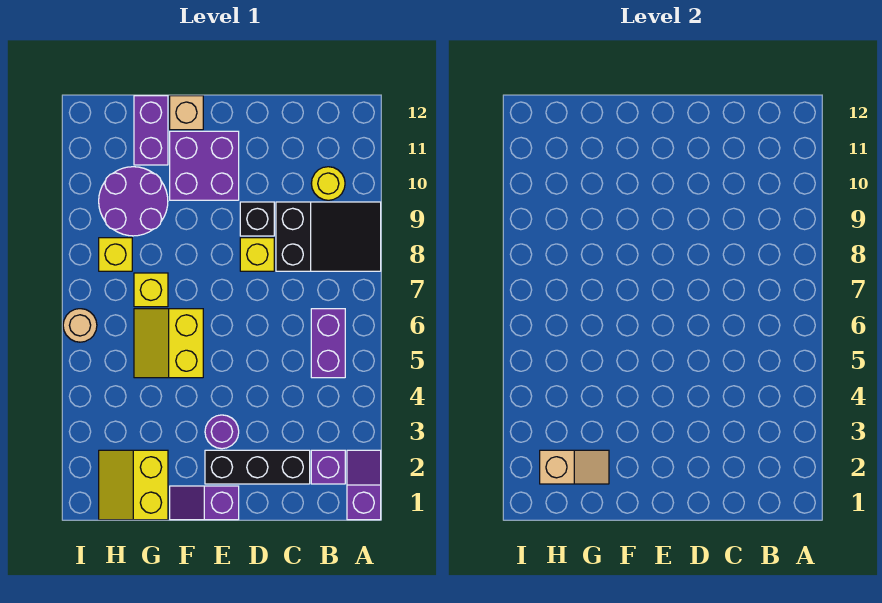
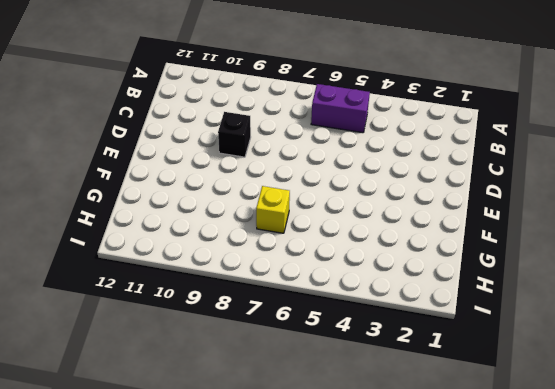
none -> purple 1x2 slope [347,450,381,520]
none -> black 2x3 slope [276,202,381,271]
none -> purple 1x1 brick [311,450,345,484]

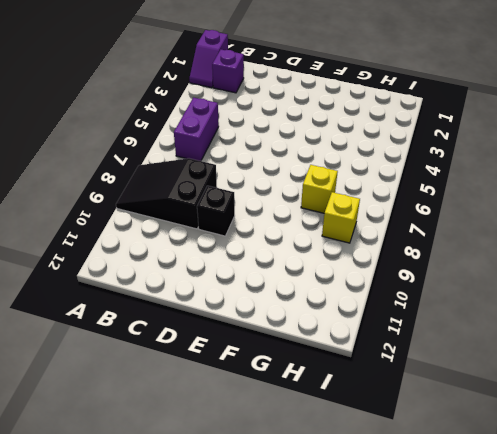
none -> yellow 1x1 round brick [311,167,345,200]
none -> black 1x3 brick [205,450,310,484]
none -> yellow 1x1 brick [240,238,274,271]

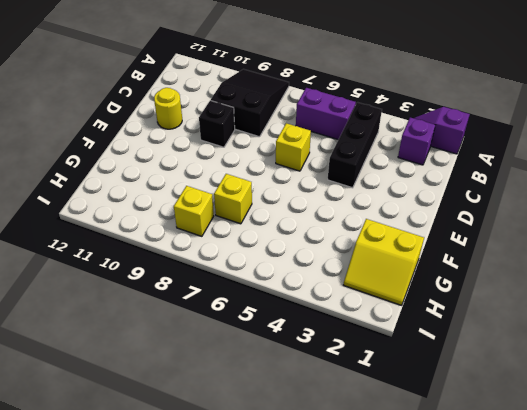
black 1x3 brick [328,102,382,188] -> black 1x3 brick moved to [205,450,310,484]
yellow 1x1 brick [276,123,311,171] -> yellow 1x1 brick moved to [240,238,274,271]
yellow 1x1 round brick [154,88,182,129] -> yellow 1x1 round brick moved to [311,167,345,200]
none -> purple 1x2 slope [170,486,239,520]
none -> purple 1x1 round brick [205,415,239,449]
none -> purple 2x2 brick [170,131,239,200]

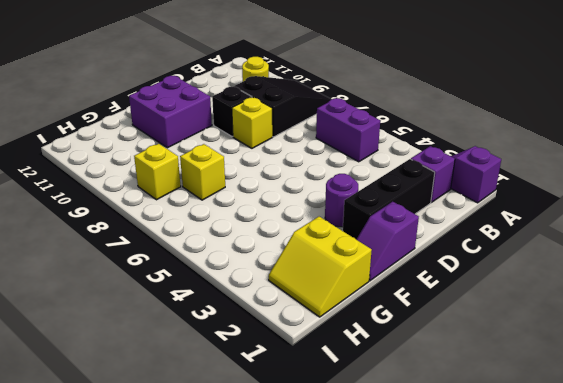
none -> yellow 2x2 slope [134,309,203,378]
none -> tan 1x1 brick [170,96,203,130]
none -> purple 2x2 round brick [99,167,168,236]

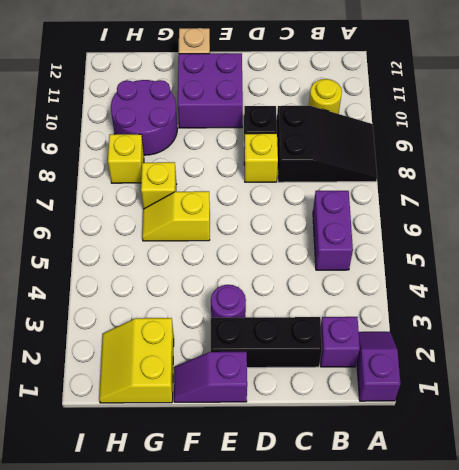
yellow 1x2 slope [142,191,210,241] -> yellow 2x2 slope [134,309,203,378]
none -> purple 1x2 brick [134,96,168,165]
none -> tan 1x1 round brick [63,309,97,342]
none -> tan 1x2 slope [540,450,609,484]

